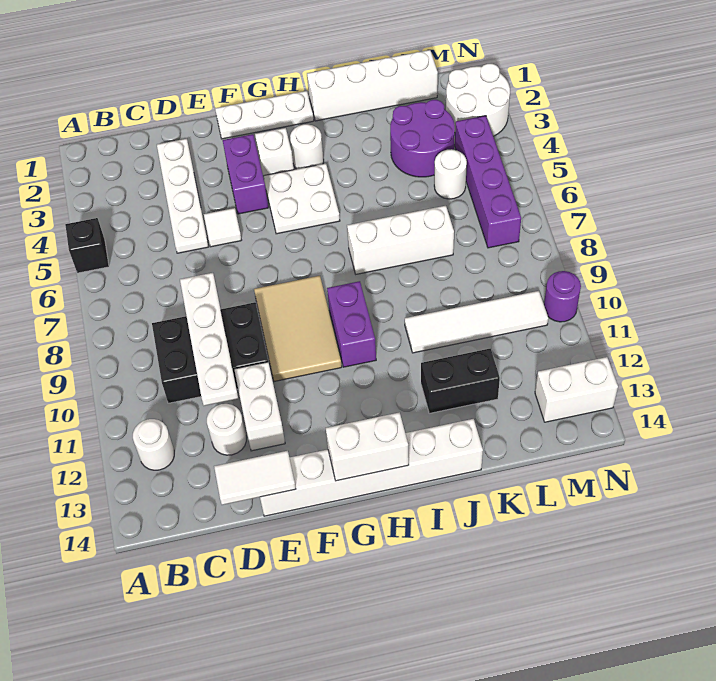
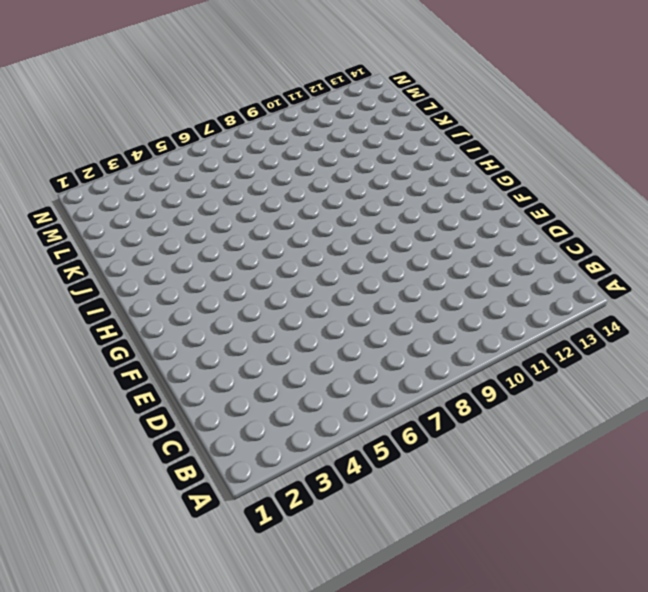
none -> black 1x1 brick [65,218,109,273]
none -> white 1x1 round brick [133,419,174,470]
none -> black 2x3 brick [152,302,268,403]

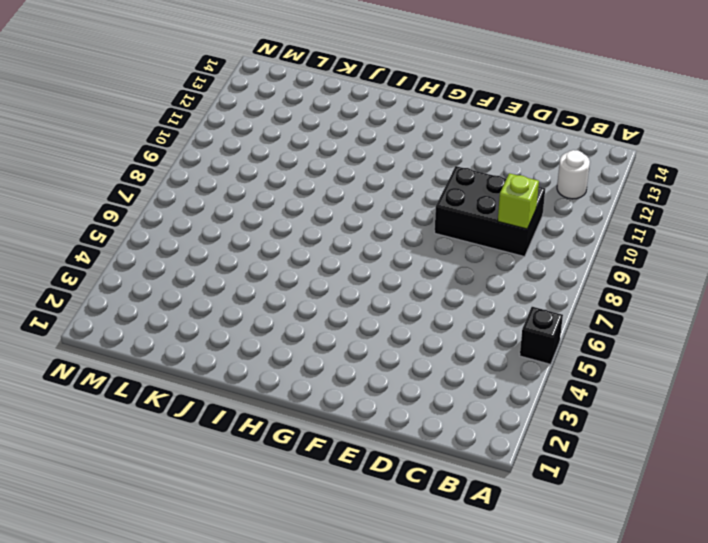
lime 1x1 brick [498,173,539,229] -> none
none -> white 1x4 plate [157,139,209,253]
none -> white 1x1 round brick [207,404,246,455]
none -> white 1x1 tile [204,208,241,247]

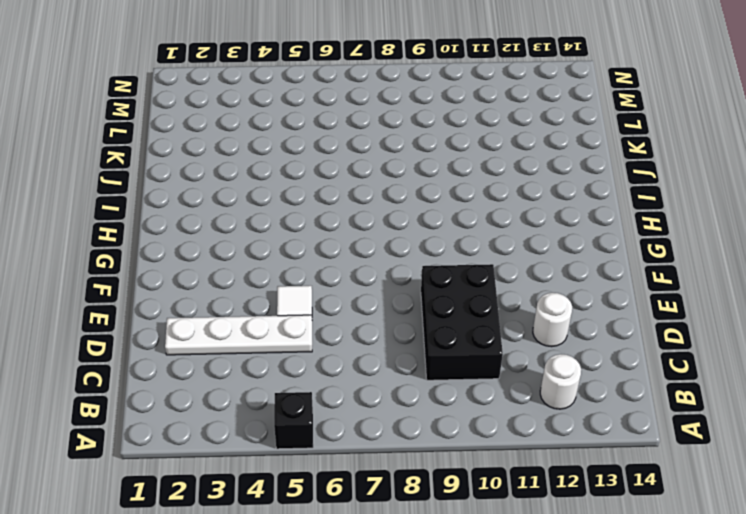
none -> white 1x2 brick [234,362,285,451]
none -> white 1x6 brick [260,419,483,516]
none -> white 1x3 plate [215,91,314,139]

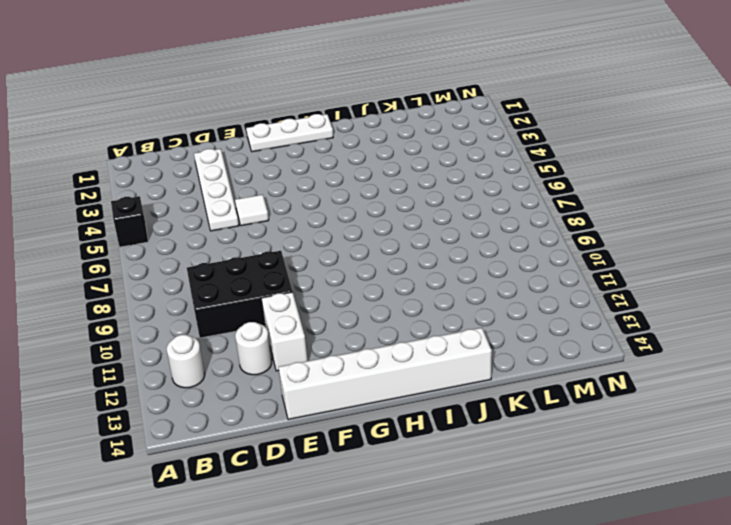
none -> purple 1x2 brick [223,134,268,214]
none -> tan 2x3 tile [254,276,342,382]
none -> white 1x1 brick [255,128,294,176]

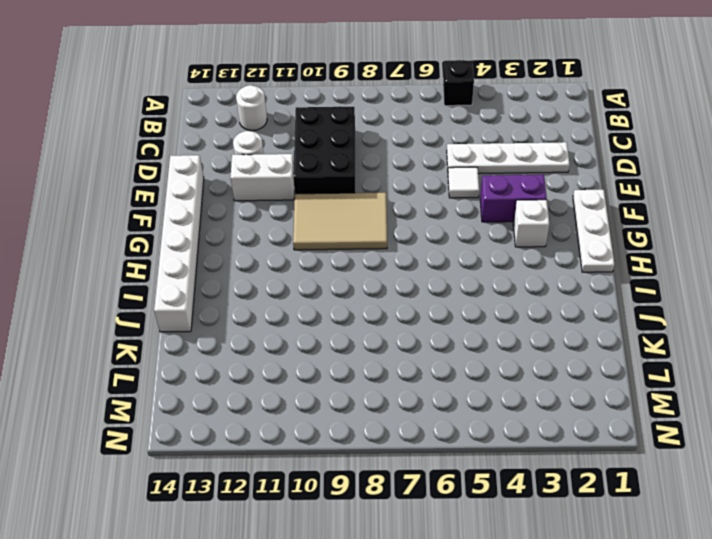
none -> white 2x2 plate [263,164,340,234]
none -> white 1x1 round brick [290,124,324,169]
none -> purple 1x2 brick [327,281,376,367]

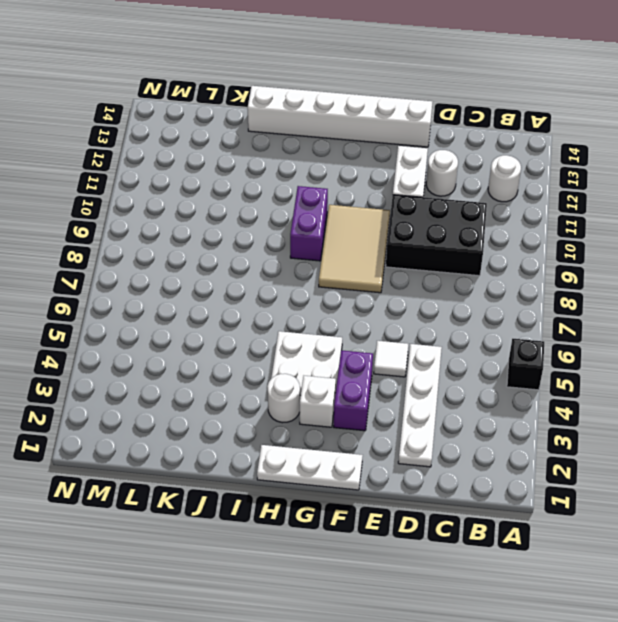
none -> white 1x4 brick [307,50,438,121]
none -> white 1x3 brick [347,206,454,274]
none -> white 1x4 tile [405,291,548,353]

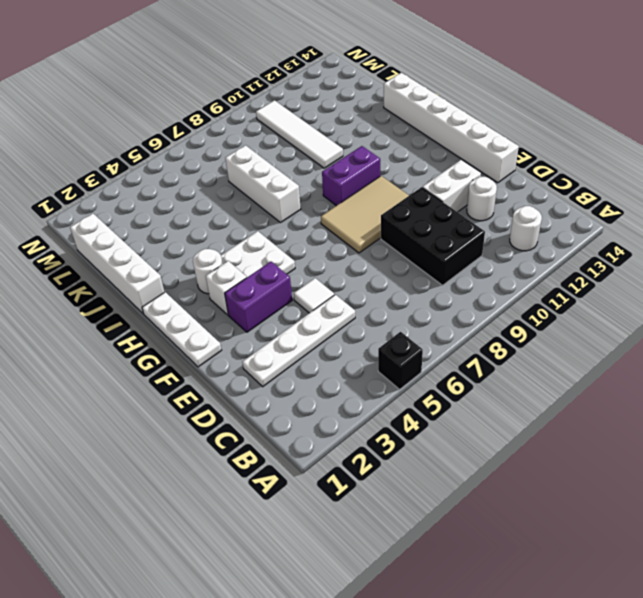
none -> black 1x2 brick [421,349,500,413]
none -> purple 2x2 round brick [390,100,455,177]
none -> white 1x1 round brick [434,149,467,199]

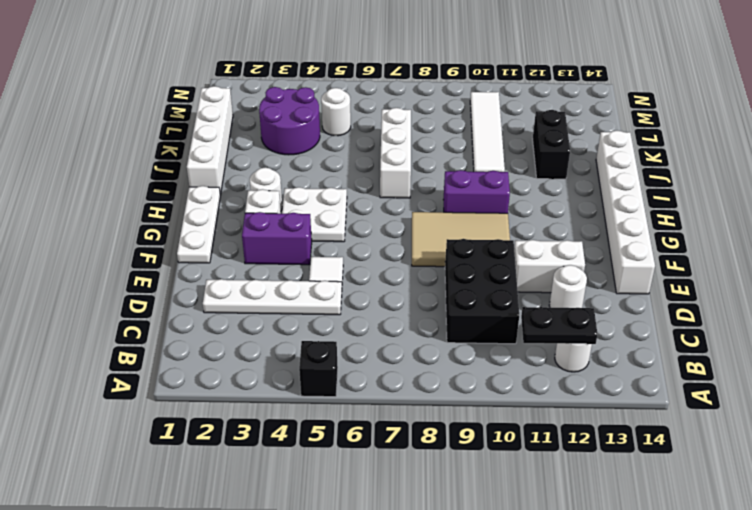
black 1x2 plate [521,307,598,344] -> none
none -> white 2x2 round brick [446,64,510,136]
none -> purple 1x4 brick [455,116,521,248]
none -> white 1x2 brick [535,357,618,422]

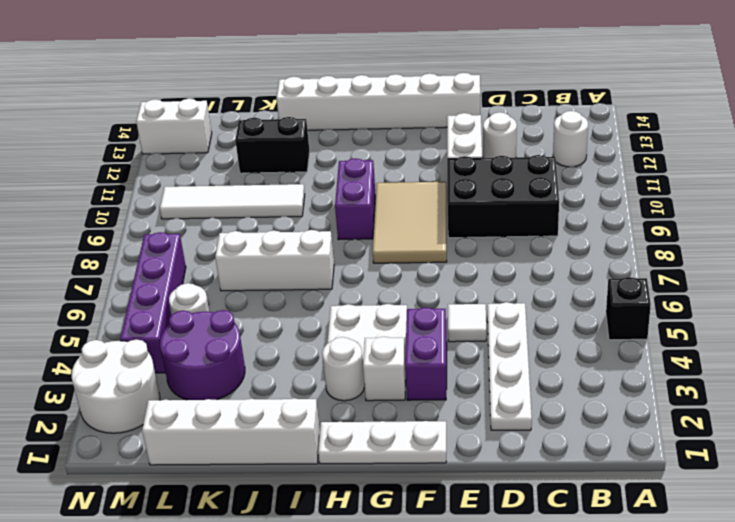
none -> purple 1x1 round brick [544,271,581,322]
none -> white 1x4 plate [180,273,238,406]
none -> white 1x2 tile [214,451,296,505]

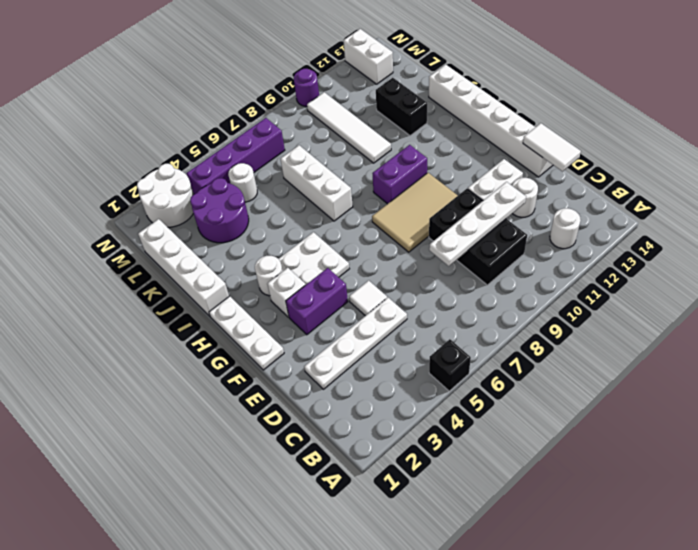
none -> white 1x2 brick [326,412,409,481]

